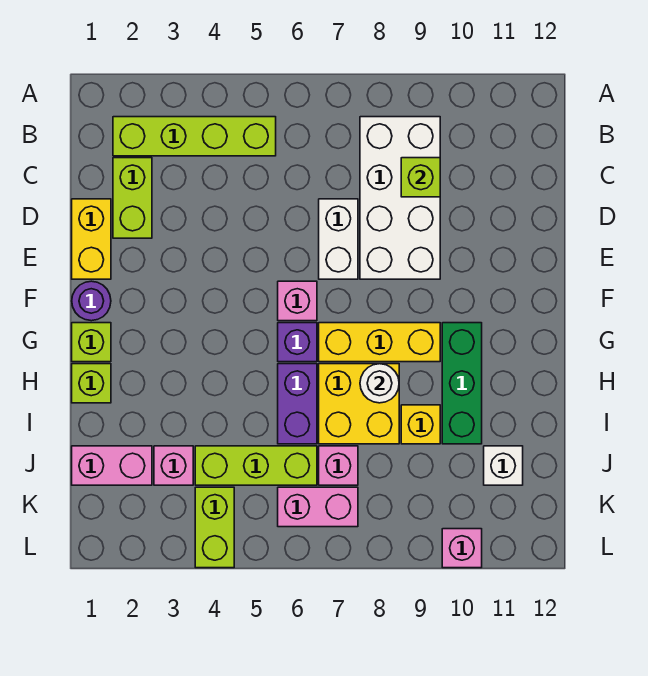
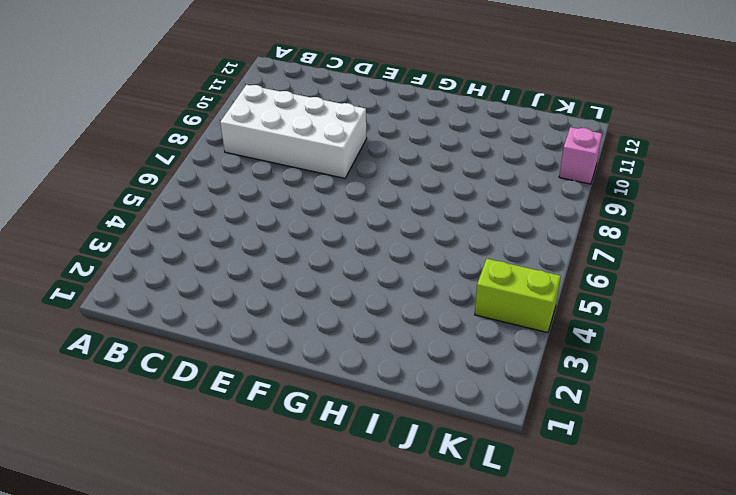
none -> lime 1x4 brick [113,117,276,156]
none -> lime 1x2 brick [113,158,152,238]
none -> yellow 1x2 brick [72,199,111,279]

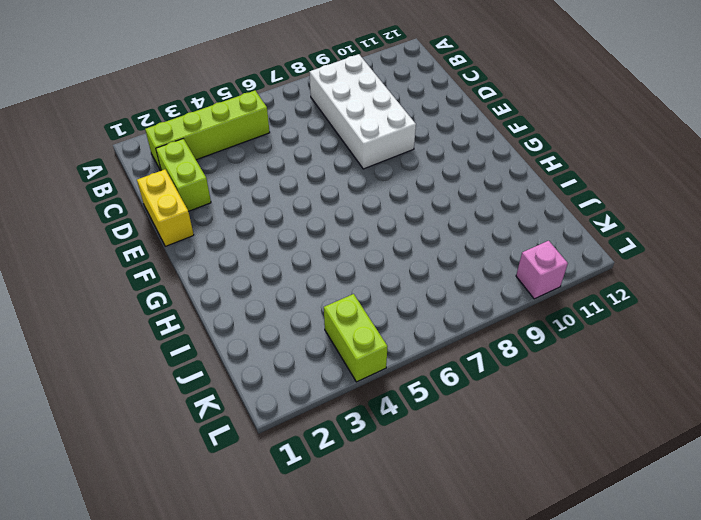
none -> white 1x2 brick [319,199,358,279]
none -> purple 1x1 round brick [72,281,111,321]
none -> pink 1x1 brick [278,281,317,321]

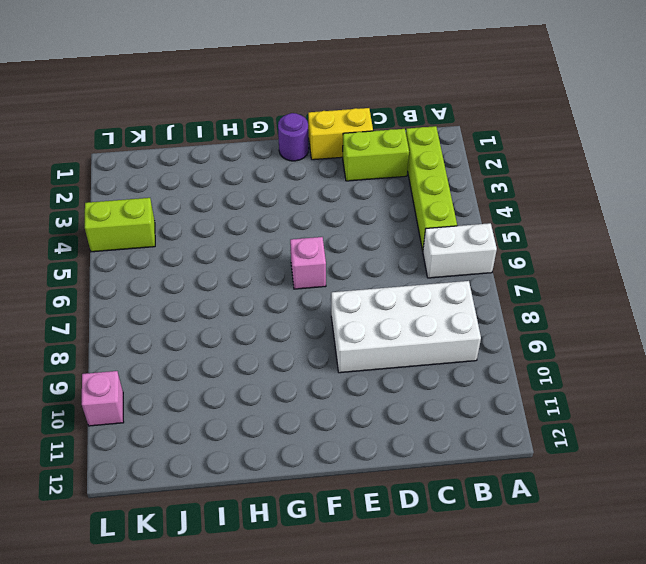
white 1x2 brick [423,223,497,278] -> white 1x2 brick moved to [319,199,358,279]
none -> lime 1x1 brick [72,323,111,362]
none -> purple 1x1 brick [278,323,317,362]
none -> yellow 1x3 brick [319,323,440,362]

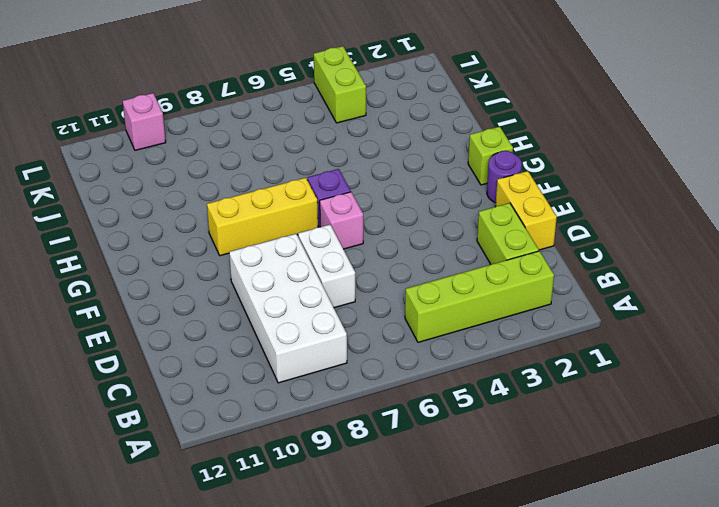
none -> green 1x3 brick [442,323,482,444]
none -> lime 1x1 brick [72,364,111,403]
none -> purple 1x2 brick [278,364,317,444]

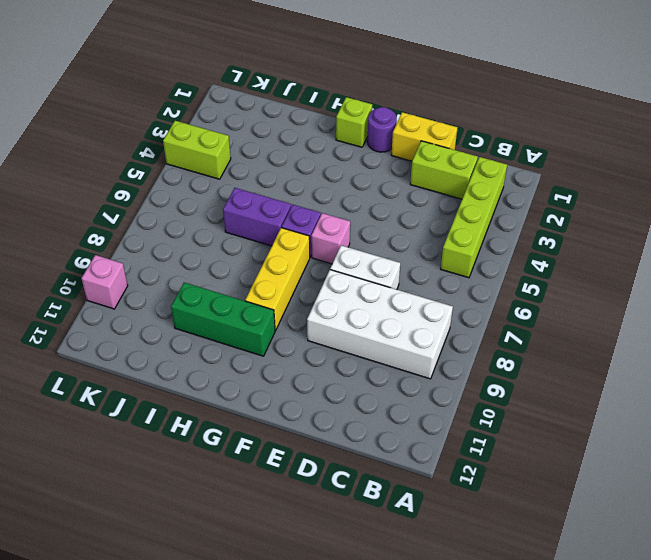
none -> lime 1x1 brick [72,364,111,403]
none -> yellow 2x2 brick [319,364,399,444]
none -> yellow 1x1 brick [401,405,440,444]

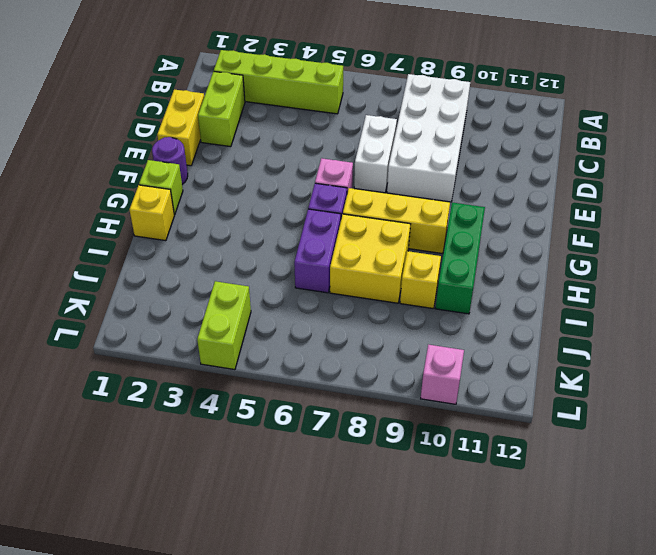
yellow 1x1 brick [130,185,174,241] -> lime 1x1 brick [72,364,111,403]
none -> pink 1x2 brick [72,446,152,485]
none -> pink 1x1 brick [154,446,193,485]
none -> lime 1x3 brick [195,446,317,485]

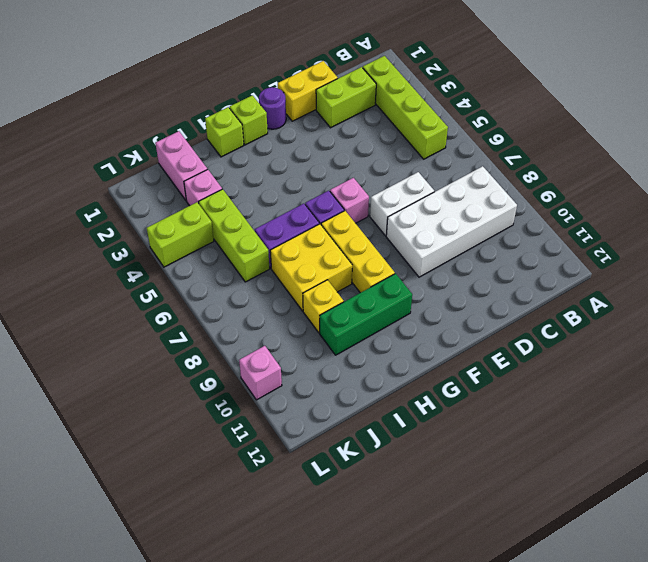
none -> pink 1x1 brick [319,446,358,485]
none -> white 1x1 brick [484,446,523,485]
none -> pink 1x2 brick [278,487,358,527]

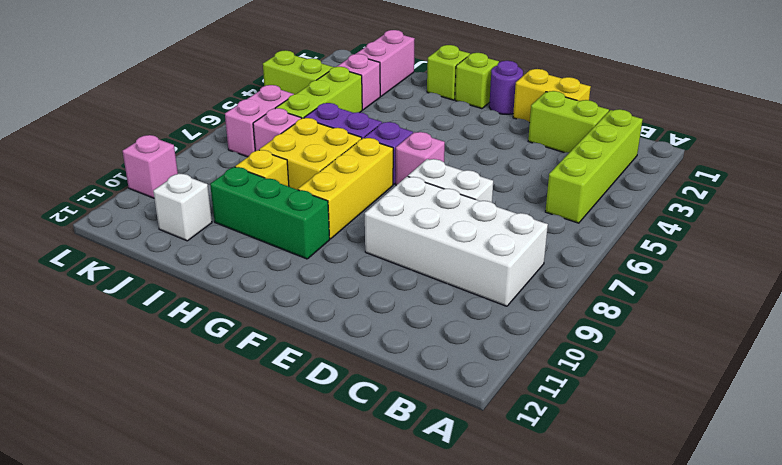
none -> lime 1x1 brick [401,158,440,197]
none -> white 1x1 round brick [360,364,399,403]

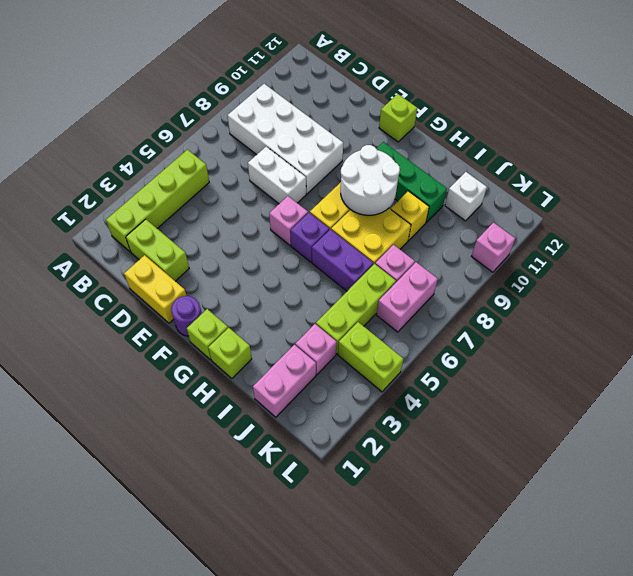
lime 1x1 brick [379,94,417,142] -> lime 1x1 brick moved to [401,158,440,197]
white 2x2 round brick [341,145,400,215] -> white 1x1 round brick [360,364,399,403]

